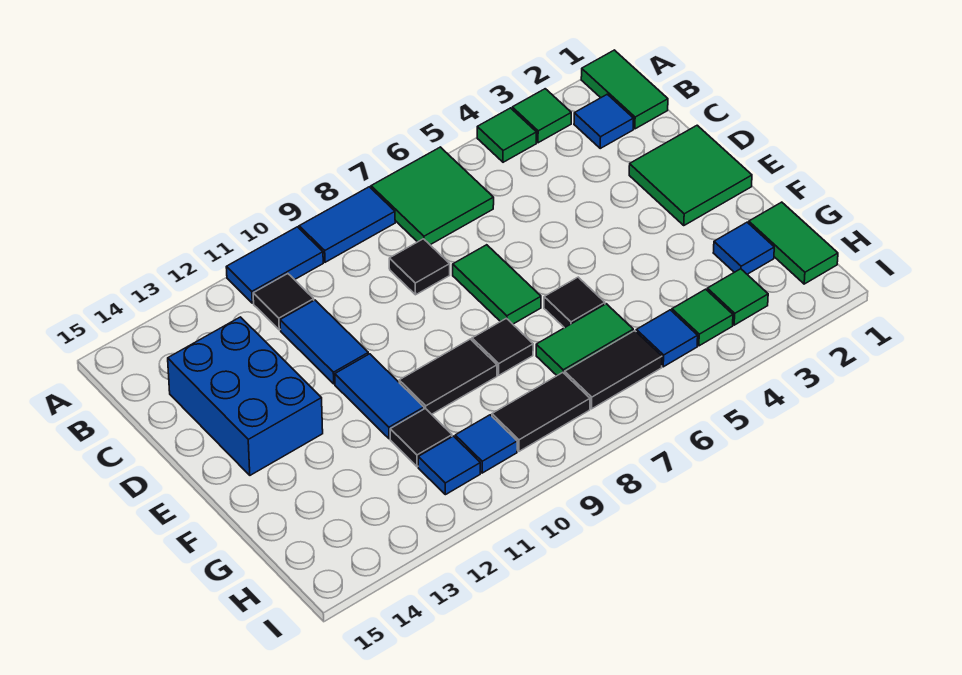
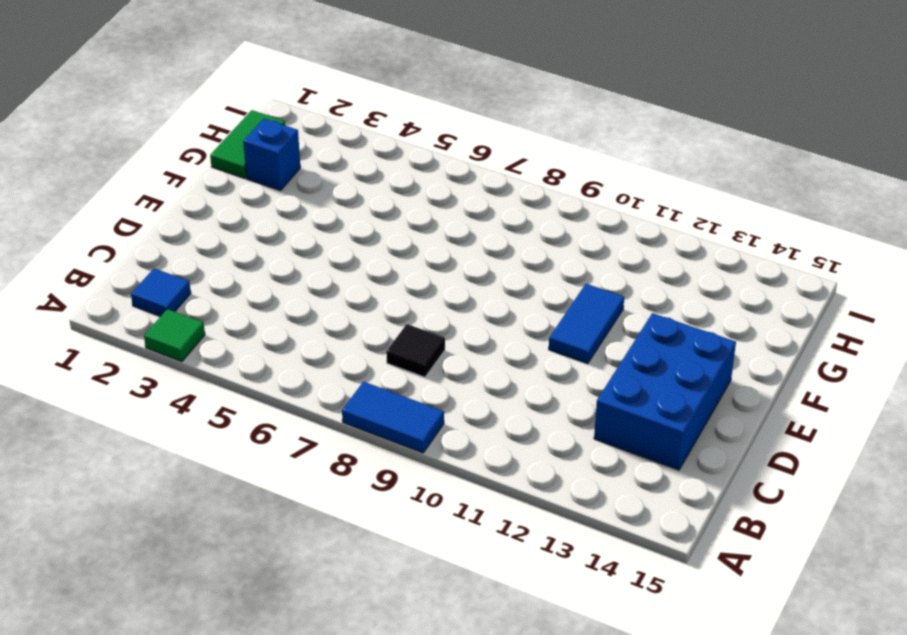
blue 1x1 brick [243,119,300,190] -> blue 1x1 tile [713,222,774,274]
none -> green 1x2 tile [581,50,668,129]
none -> green 1x1 tile [477,108,537,162]
none -> green 2x2 tile [371,147,494,245]

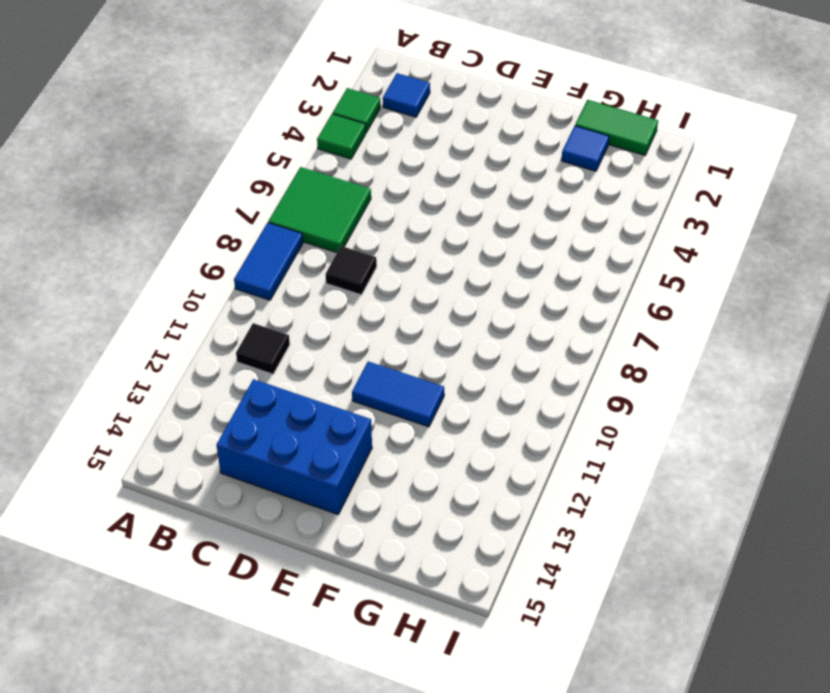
none -> green 1x2 tile [581,50,668,129]
none -> blue 1x2 tile [226,227,323,303]
none -> blue 1x2 tile [280,300,368,384]

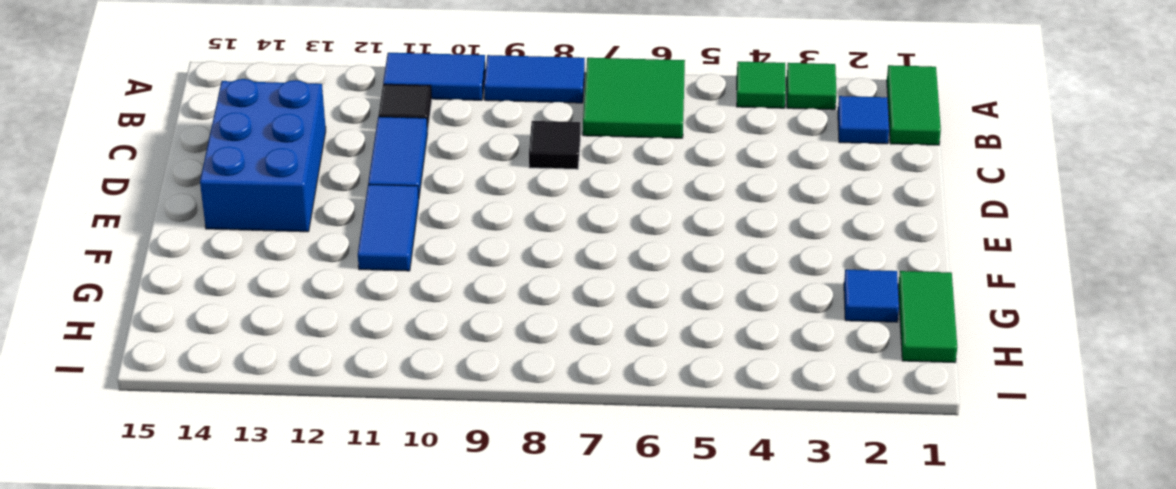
none -> green 2x2 tile [629,125,752,226]
none -> green 1x2 tile [453,245,541,324]
none -> black 1x1 tile [544,277,605,328]

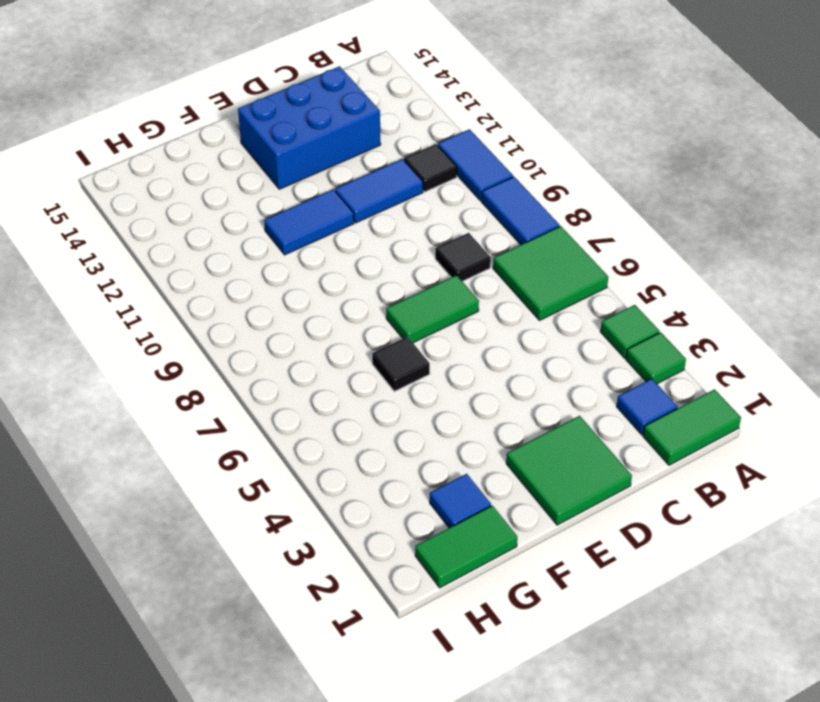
none -> black 1x1 tile [472,318,533,375]
none -> black 1x2 tile [399,339,497,414]
none -> green 1x2 tile [536,304,633,375]

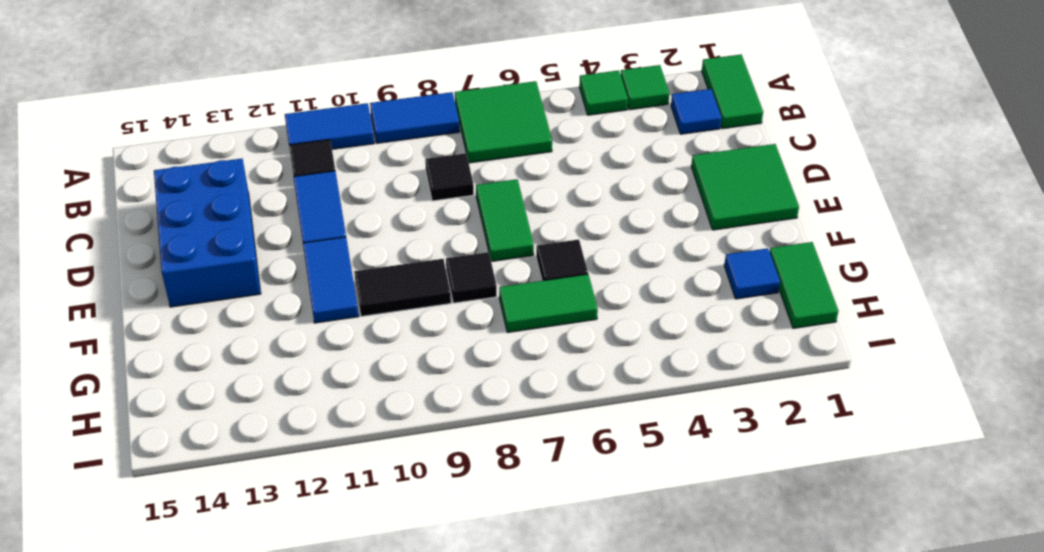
none -> black 1x1 tile [390,409,452,467]
none -> green 1x1 tile [707,269,768,325]
none -> green 1x1 tile [672,289,733,346]

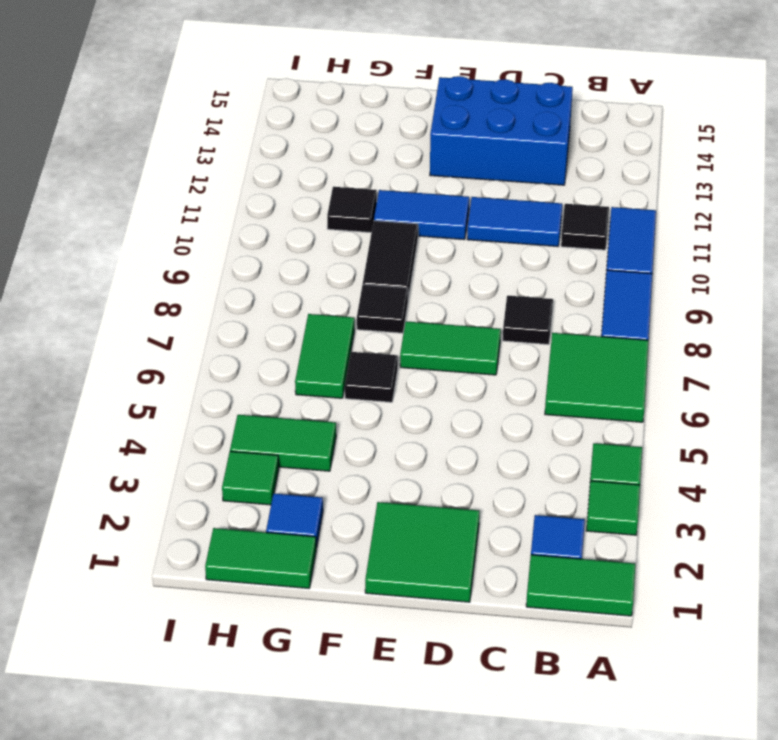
green 1x2 tile [230,415,336,471] -> green 1x1 tile [672,289,733,346]
none -> blue 1x1 tile [636,310,698,367]
none -> black 1x2 tile [565,331,662,409]
none -> black 1x2 tile [492,373,590,451]

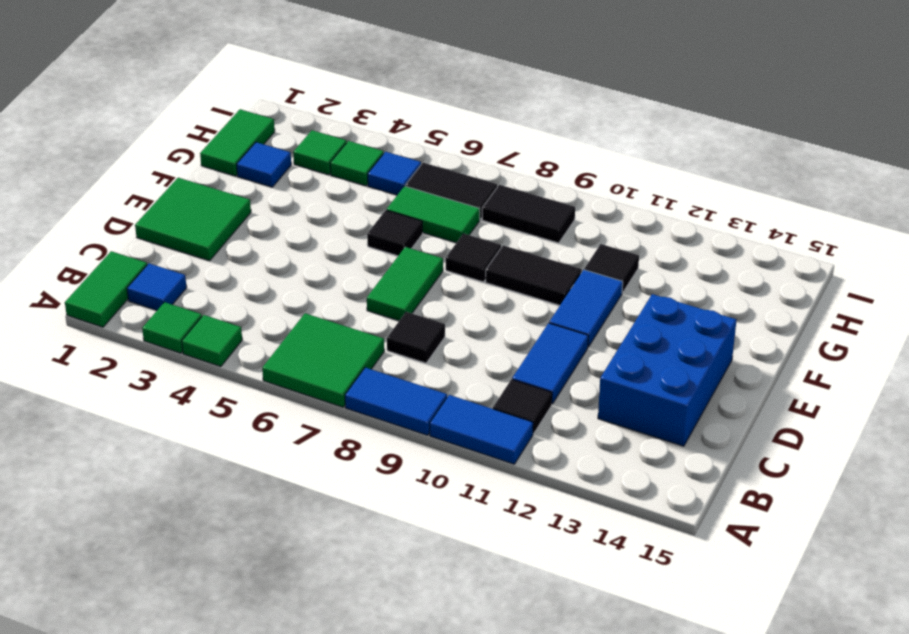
none -> blue 1x1 tile [455,415,517,473]
none -> blue 1x1 tile [418,436,480,495]

